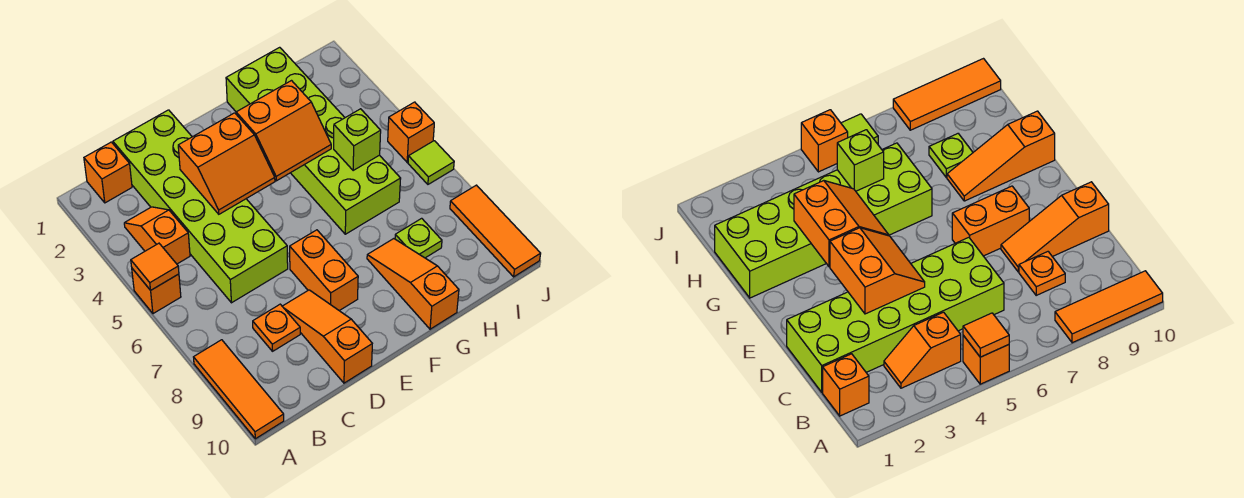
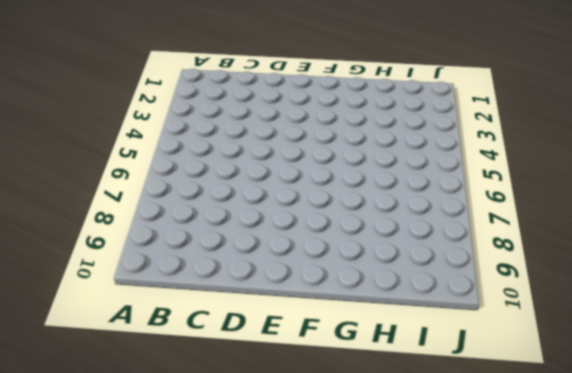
none -> orange 1x1 brick [132,269,181,314]
none -> orange 1x3 tile [194,340,284,439]
none -> orange 1x1 brick [84,142,132,203]

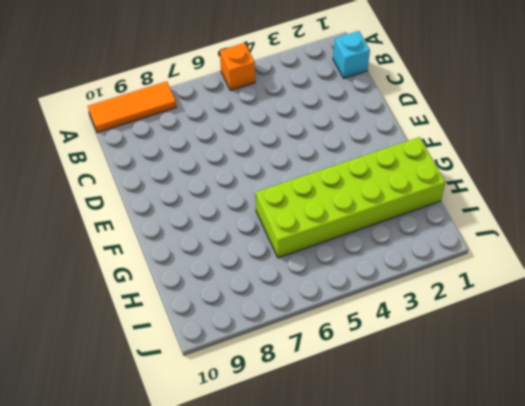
cyan 1x1 brick [333,31,370,78] -> orange 1x1 brick [84,142,132,203]
none -> orange 1x2 slope [124,207,190,264]
none -> lime 2x6 brick [113,110,288,303]
none -> orange 1x1 plate [253,304,300,351]

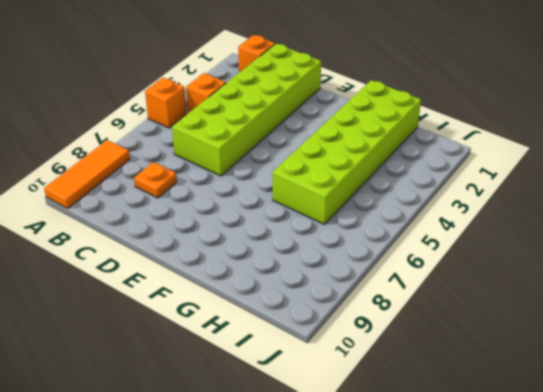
none -> orange 1x3 slope [282,290,372,383]
none -> orange 1x2 brick [290,230,358,311]
none -> orange 1x3 slope [367,239,459,329]

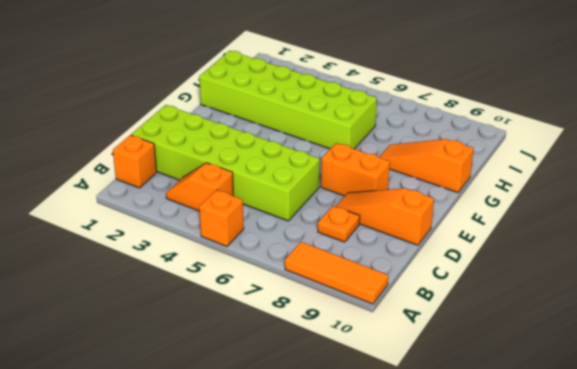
none -> lime 1x1 plate [395,218,442,258]
none -> orange 1x1 brick [388,102,434,162]
none -> lime 1x1 tile [408,141,454,184]

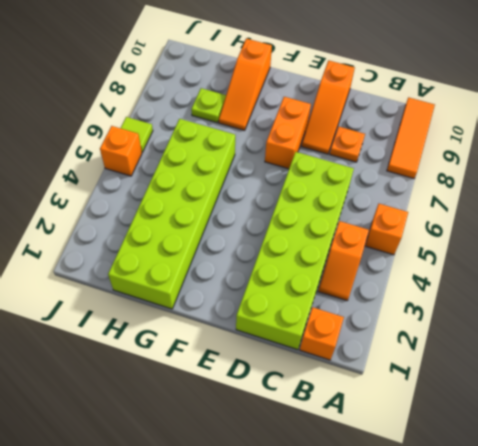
none -> orange 1x3 tile [450,185,541,277]
none -> orange 1x1 tile [131,243,179,290]
none -> orange 2x2 slope [178,113,275,214]

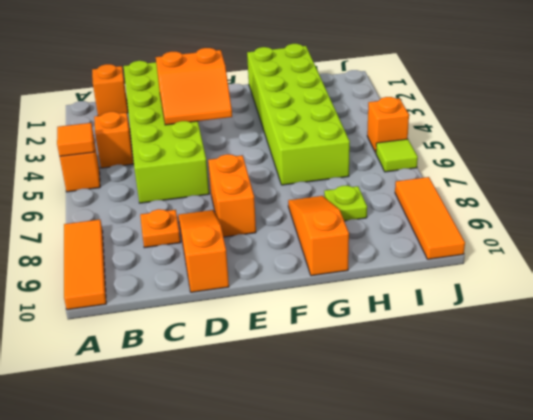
none -> orange 2x2 slope [236,81,331,181]
none -> lime 1x1 brick [334,109,381,171]

